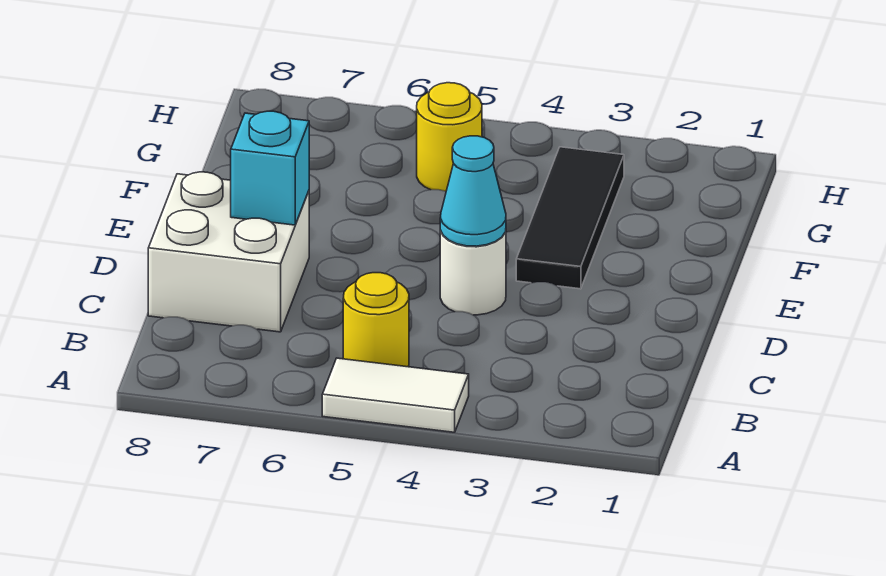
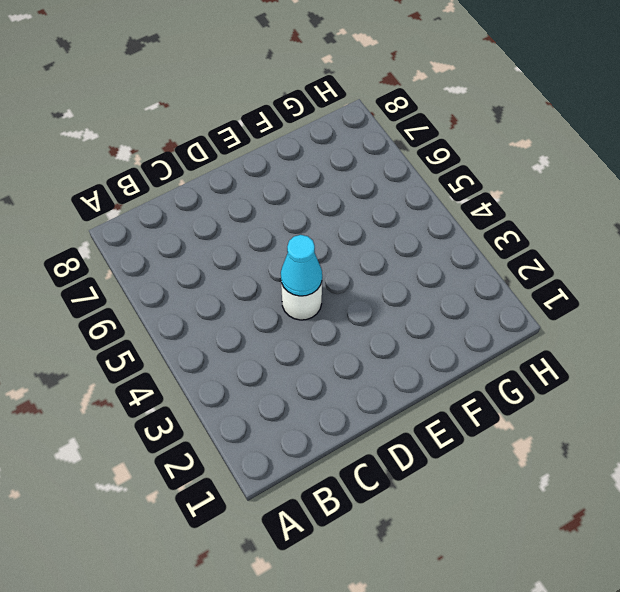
none -> white 1x2 tile [322,358,469,432]
none -> yellow 1x1 round brick [343,273,409,367]

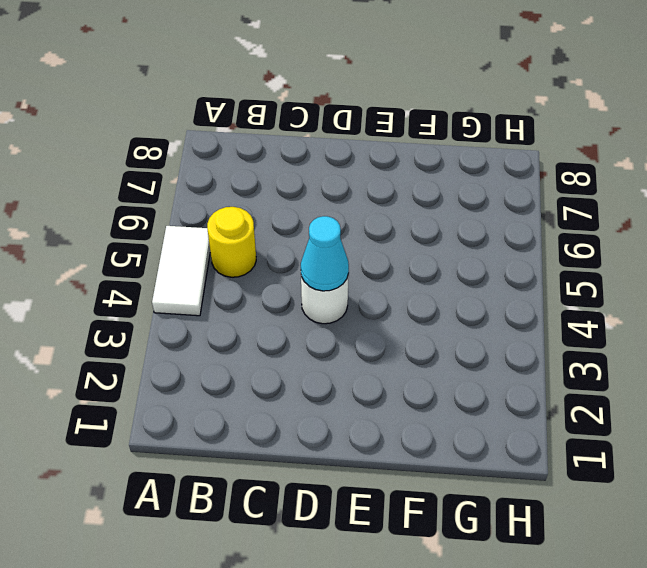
none -> white 2x2 brick [148,172,309,332]
none -> black 1x3 tile [516,147,624,289]

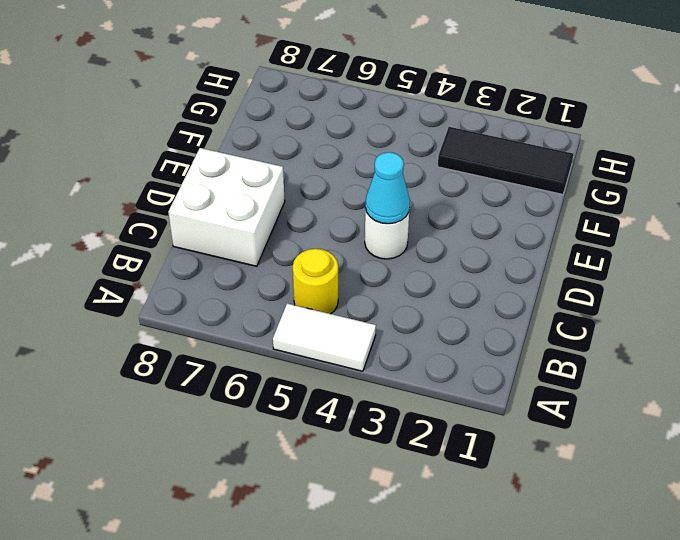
black 1x3 tile [438,127,573,194] -> black 1x3 tile turned to [516,147,624,289]
none -> yellow 1x1 round brick [417,83,482,191]
none -> cyan 1x1 brick [231,111,309,225]

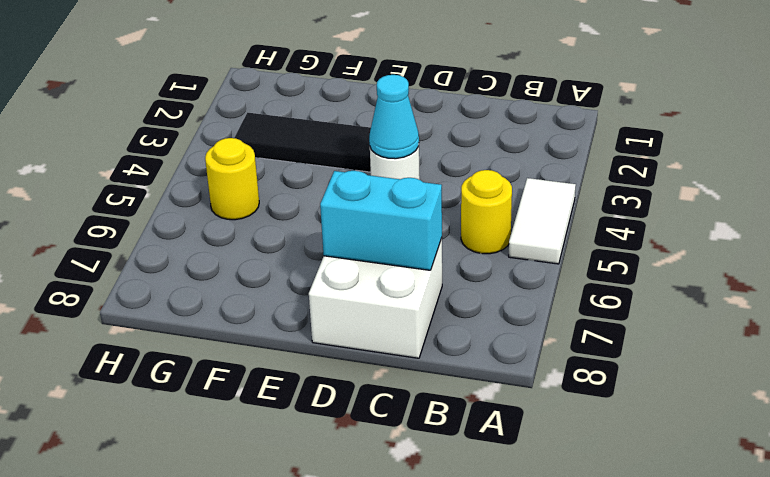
cyan 1x2 brick [320,170,442,270] -> cyan 1x1 brick [231,111,309,225]

